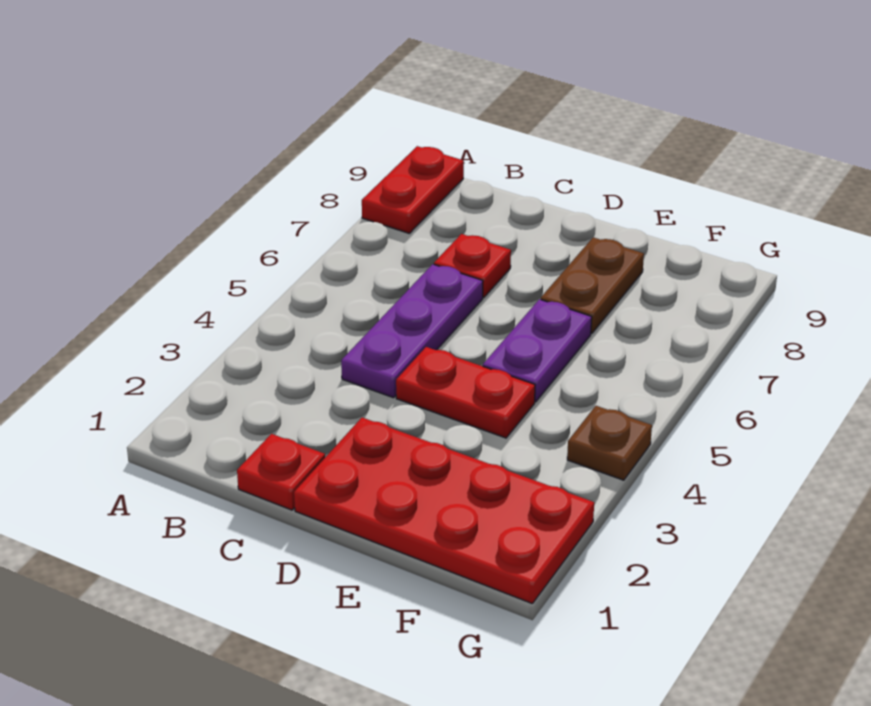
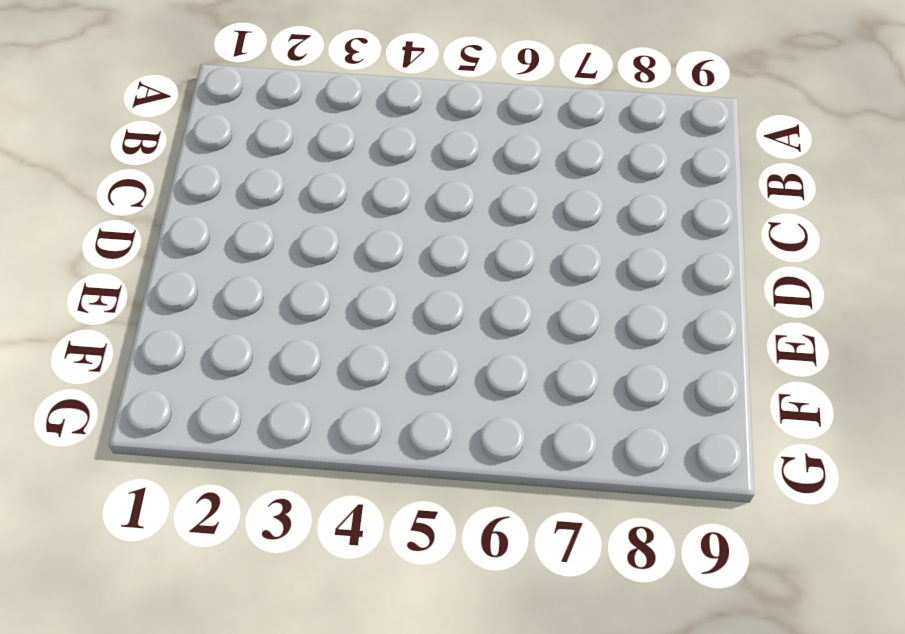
none -> red 1x2 plate [362,146,464,233]
none -> red 1x1 plate [237,434,325,510]

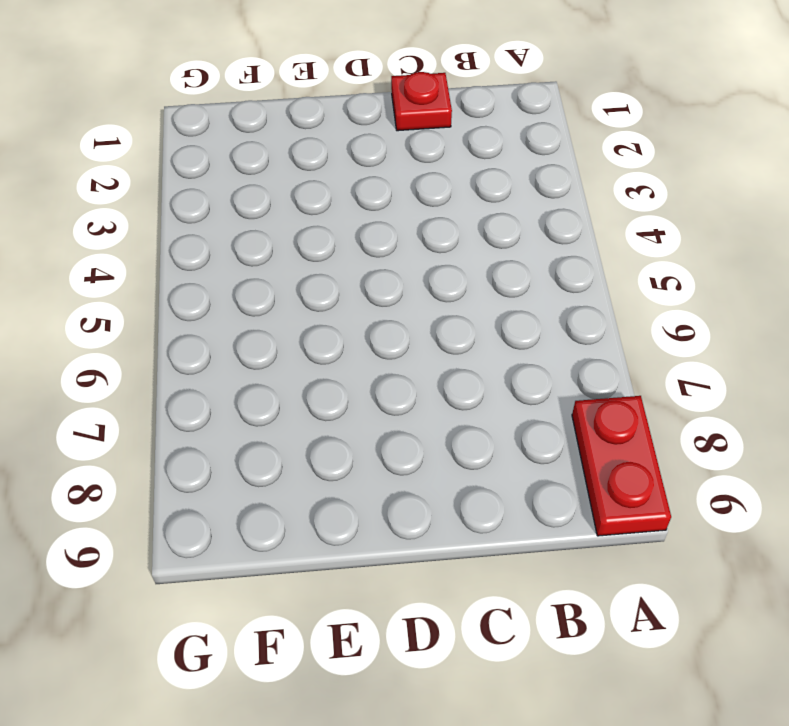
none -> purple 1x3 plate [341,264,483,398]
none -> red 1x1 plate [434,234,511,298]

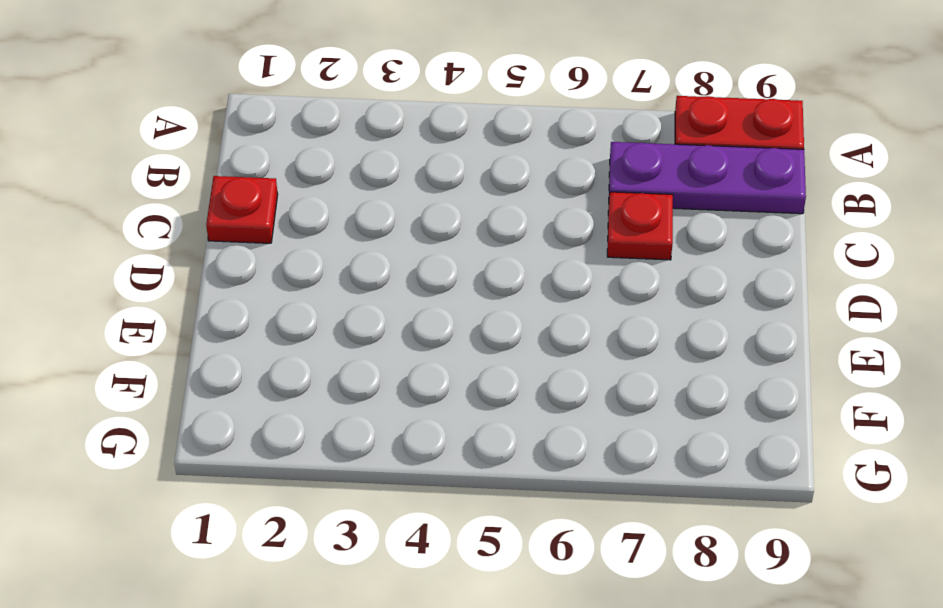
purple 1x3 plate [609,142,806,214] -> purple 1x3 plate moved to [341,264,483,398]
none -> red 2x4 plate [294,418,594,603]
none -> red 1x2 plate [396,347,535,438]

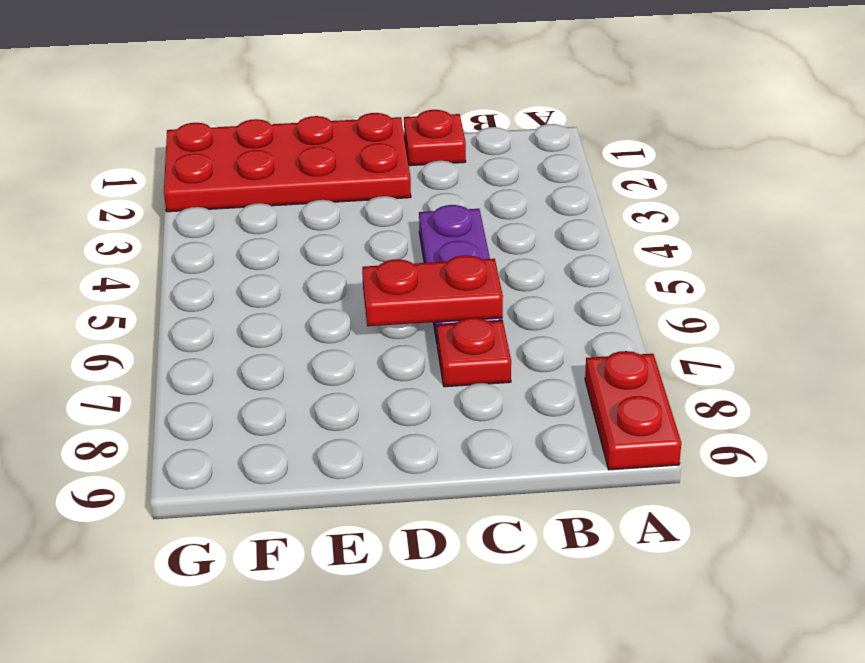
red 1x2 plate [362,255,503,326] -> red 1x2 plate moved to [396,347,535,438]
none -> purple 1x2 plate [483,299,592,402]
none -> brown 1x2 plate [541,237,644,334]

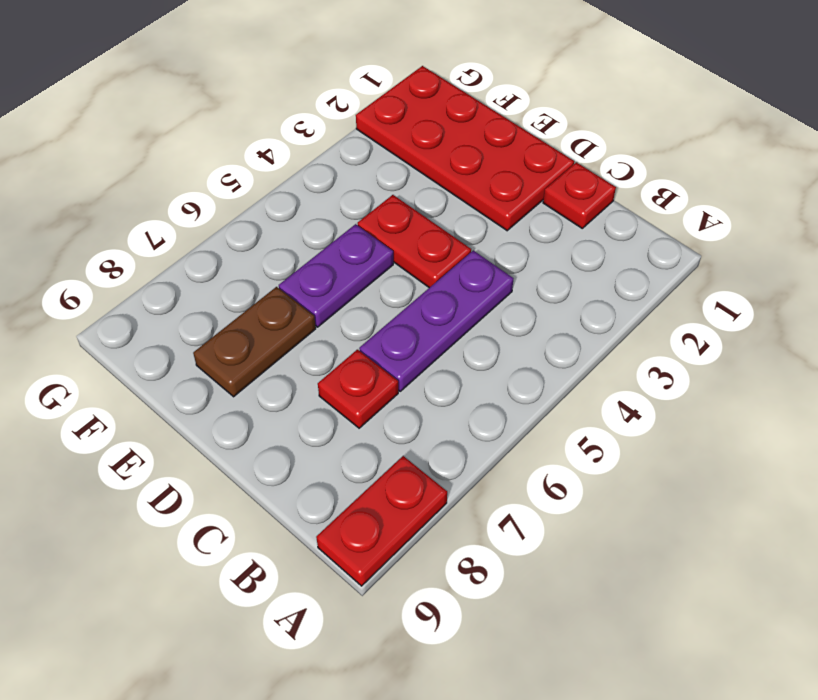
none -> brown 1x1 plate [567,406,652,480]

